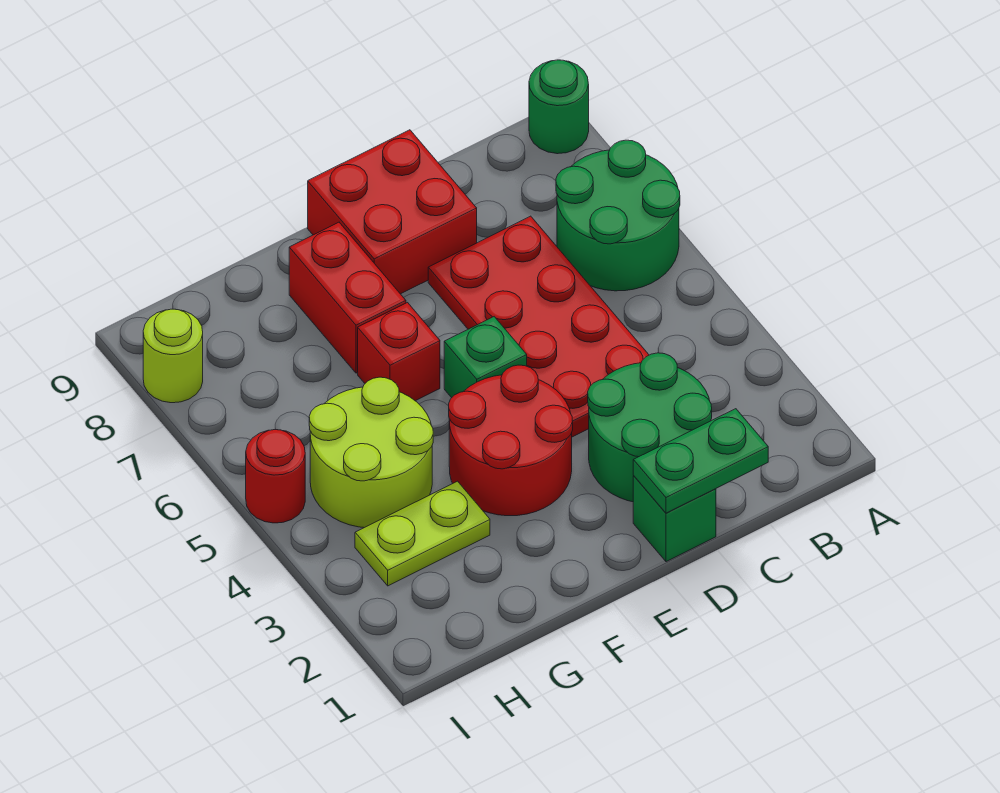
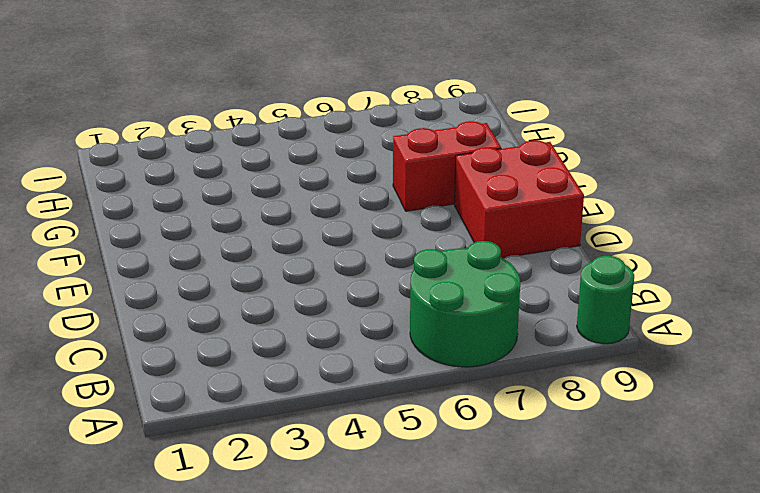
none -> green 2x2 round brick [588,353,712,502]
none -> red 2x4 plate [428,216,649,437]
none -> green 1x1 brick [633,476,716,562]

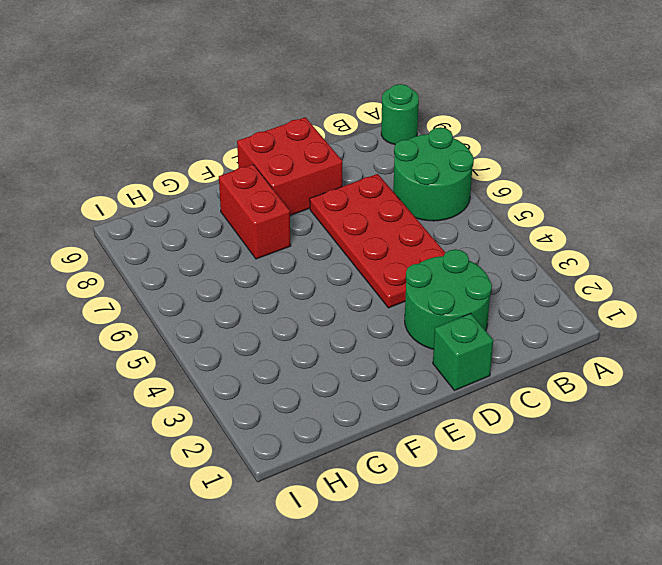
none -> red 2x2 round brick [449,365,573,516]
none -> green 1x1 brick [444,317,527,398]
none -> red 1x1 brick [358,303,440,401]

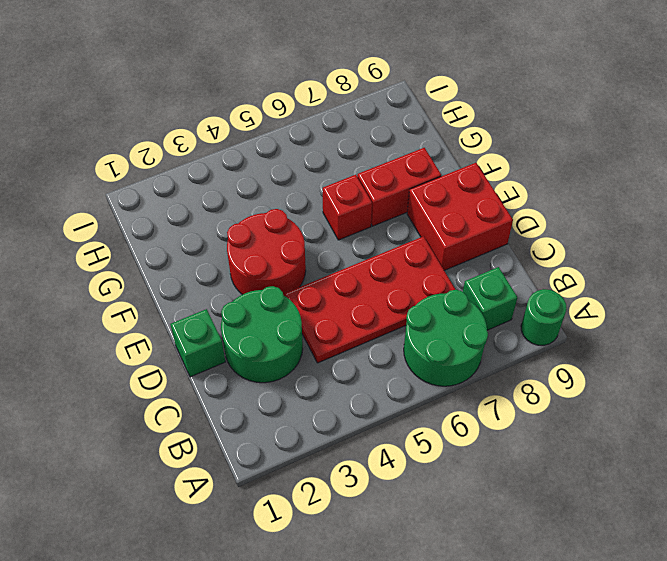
green 1x1 brick [463,267,517,330] -> green 1x1 brick moved to [444,317,527,398]
none -> lime 1x2 plate [355,481,490,586]
none -> lime 2x2 round brick [309,377,433,528]
none -> red 1x1 round brick [246,429,305,523]

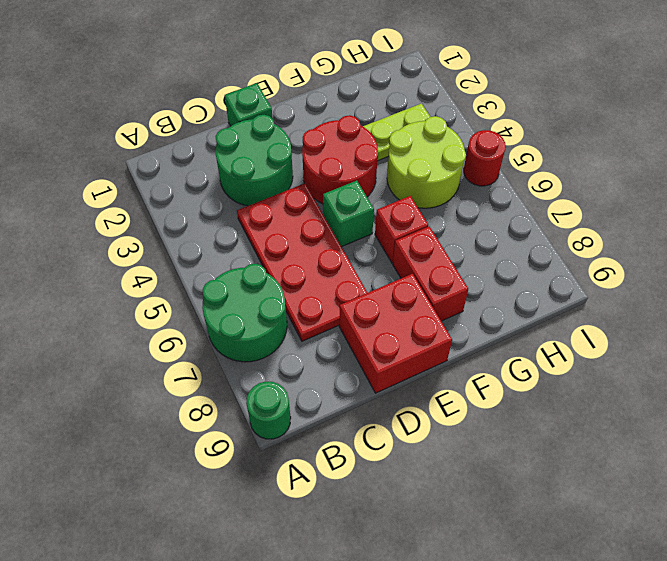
none -> lime 1x1 round brick [143,309,203,403]
none -> green 1x2 plate [633,409,768,513]

